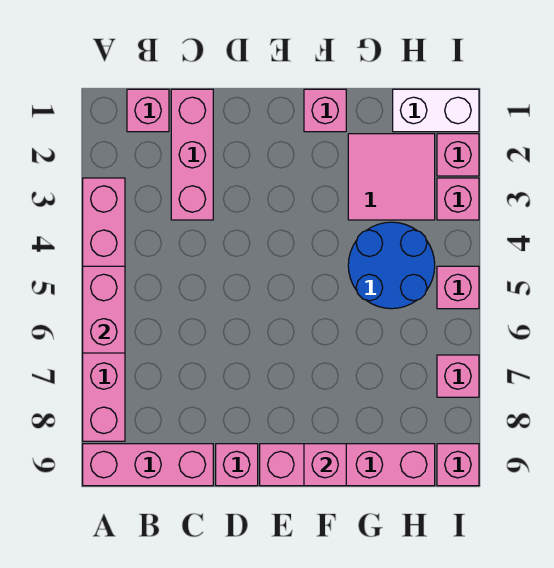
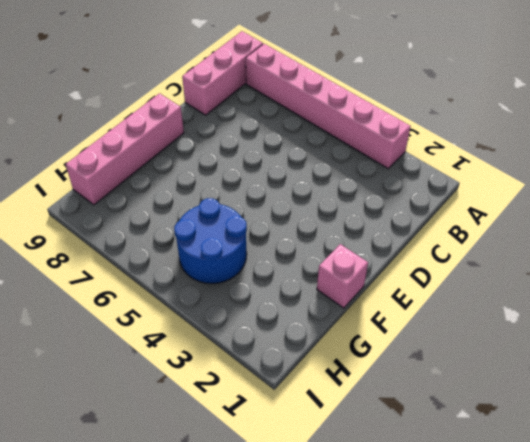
none -> pink 1x1 brick [127,89,169,132]
none -> pink 1x3 brick [171,89,213,220]
none -> pink 1x1 brick [216,444,258,486]

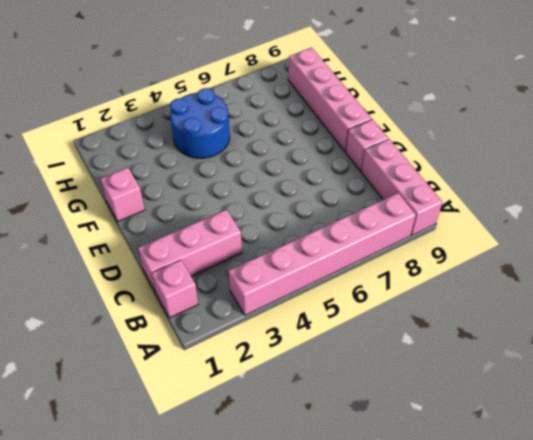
none -> pink 2x2 tile [348,134,435,220]
none -> white 1x2 brick [393,89,479,132]
none -> pink 1x1 brick [437,134,479,176]

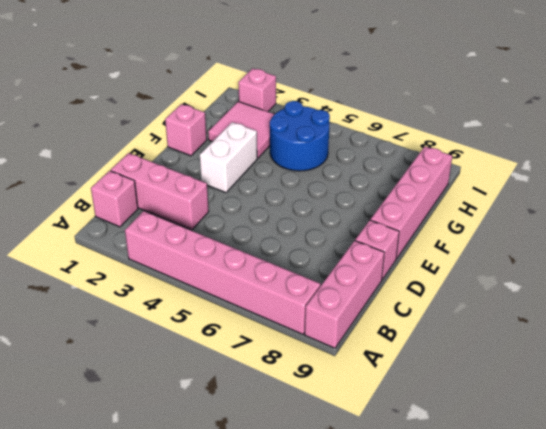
white 1x2 brick [200,122,257,193] -> white 1x2 brick moved to [393,89,479,132]
none -> pink 1x1 brick [437,178,479,220]
none -> pink 1x1 brick [437,266,479,309]
none -> pink 1x1 brick [437,355,479,397]

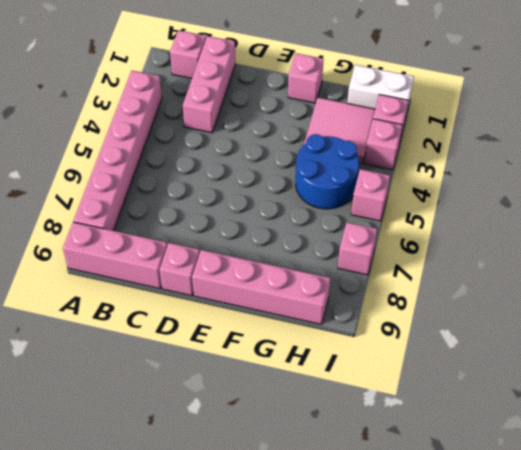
none -> pink 1x1 brick [437,444,479,486]
none -> pink 1x2 brick [83,266,125,353]
none -> pink 1x1 brick [304,444,346,486]

